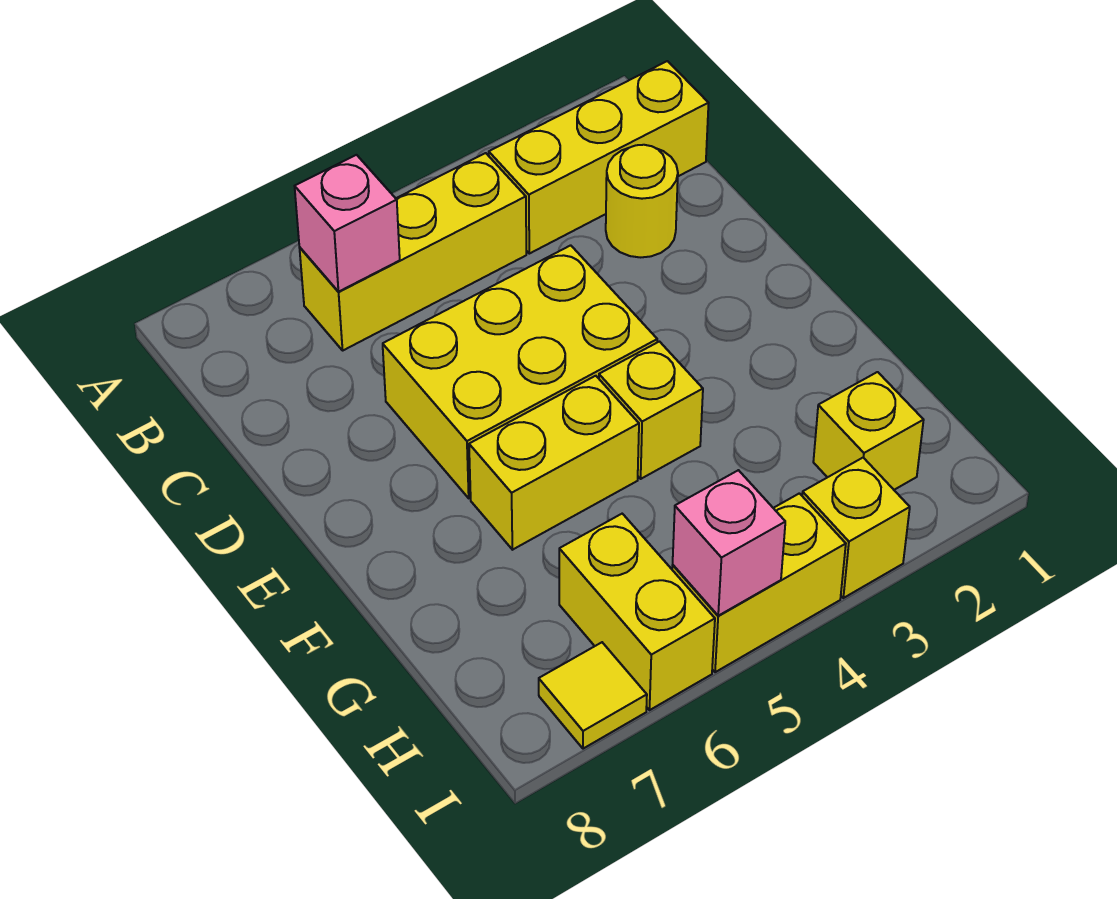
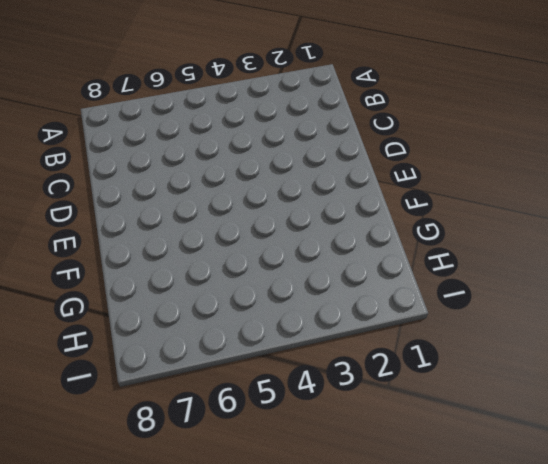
none -> yellow 1x3 brick [489,61,708,254]
none -> yellow 1x3 brick [299,153,526,350]
none -> yellow 1x1 round brick [606,145,678,257]

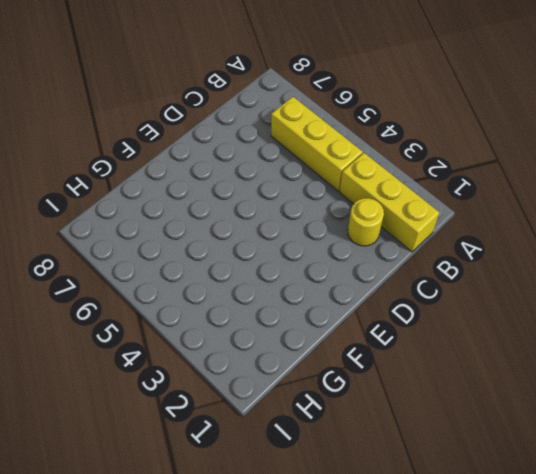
none -> yellow 2x3 brick [383,245,657,498]
none -> yellow 1x1 brick [599,342,703,479]
none -> yellow 1x2 brick [469,376,639,550]

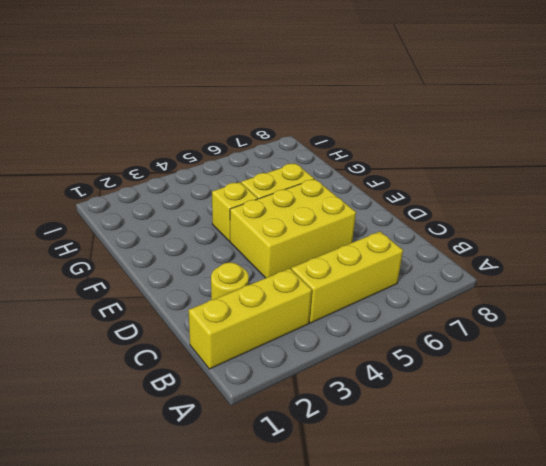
none -> yellow 1x1 brick [813,372,924,490]
none -> yellow 1x2 brick [559,514,715,710]
none -> yellow 1x1 brick [802,458,910,598]

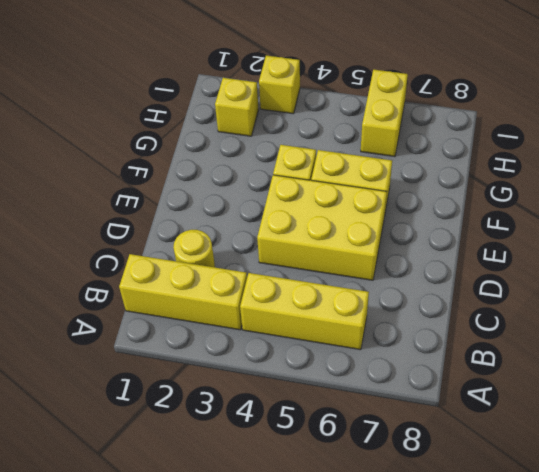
none -> yellow 1x2 brick [672,493,846,672]
none -> yellow 1x1 tile [539,642,647,749]
none -> pink 1x1 brick [295,155,400,292]

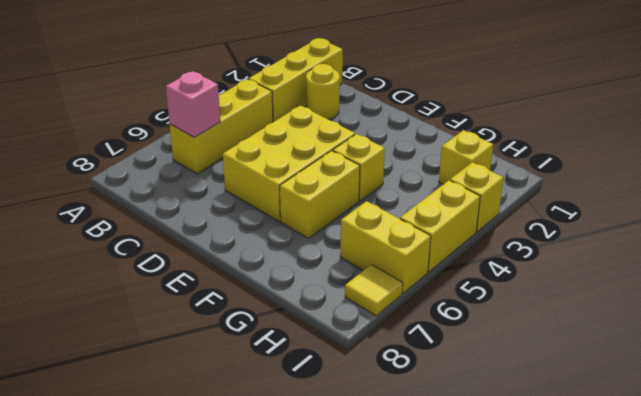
none -> pink 1x1 brick [673,470,785,616]

